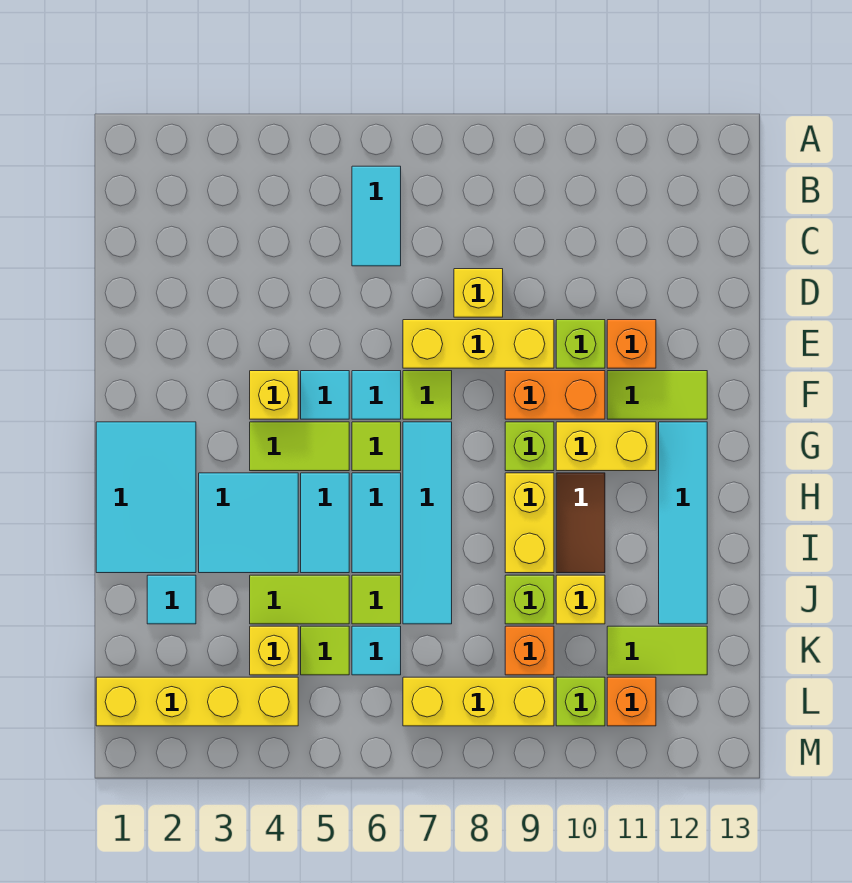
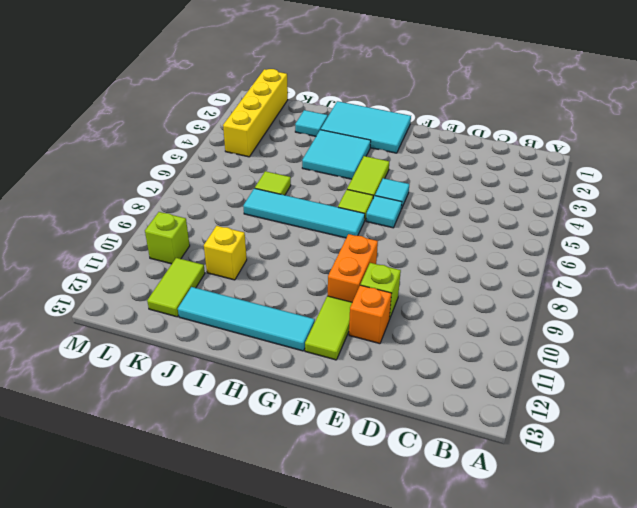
none -> cyan 1x2 tile [352,166,401,266]
none -> yellow 1x1 brick [454,269,503,317]
none -> yellow 1x3 brick [403,320,554,368]
none -> yellow 1x1 brick [250,371,298,419]

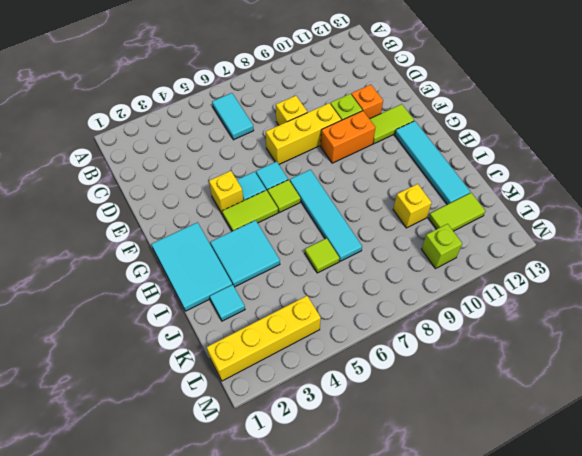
none -> lime 1x1 tile [403,371,452,419]
none -> lime 1x1 brick [505,422,554,471]
none -> yellow 1x2 brick [556,422,656,471]
none -> cyan 1x2 tile [301,473,349,573]

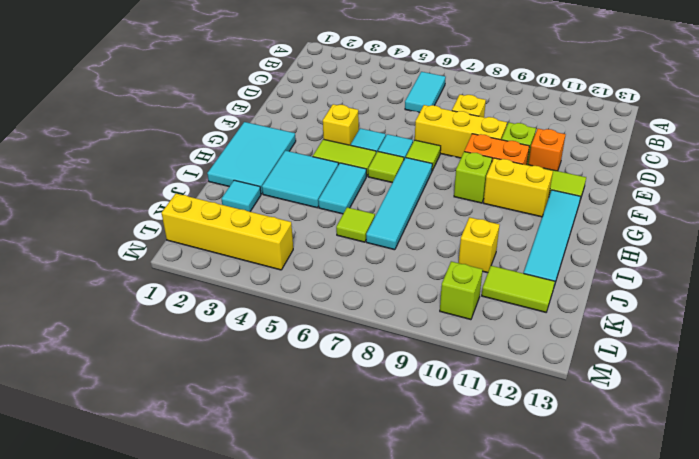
none -> cyan 1x2 tile [352,473,401,573]
none -> yellow 1x2 brick [505,473,554,573]
none -> brown 1x2 tile [556,473,605,573]
none -> lime 1x2 tile [250,575,349,624]

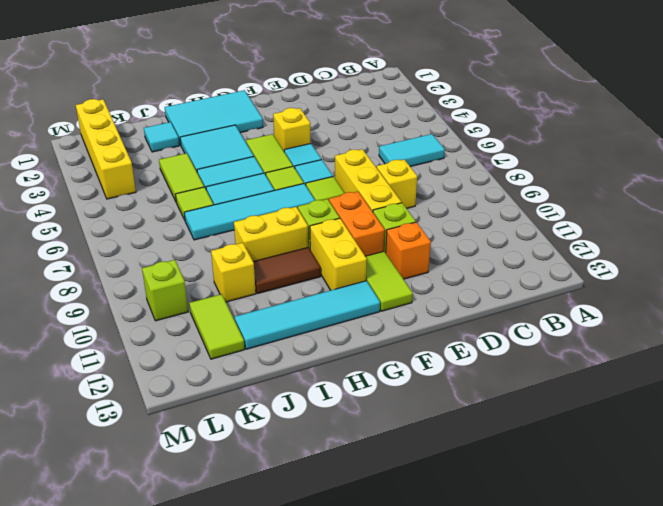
none -> lime 1x1 brick [505,575,554,624]
none -> yellow 1x1 brick [250,626,298,675]
none -> lime 1x1 tile [301,626,349,675]
none -> cyan 1x1 tile [352,626,401,675]

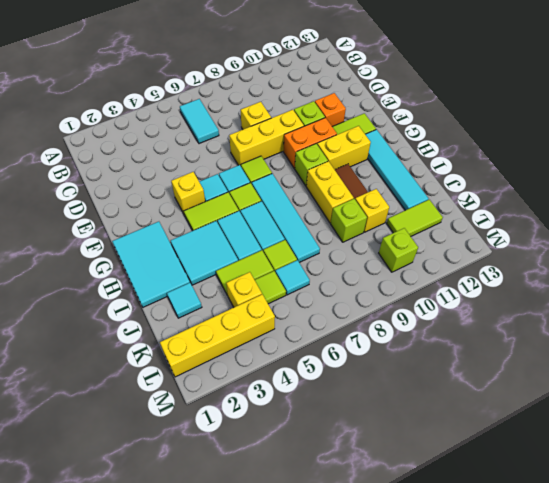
none -> orange 1x1 brick [505,626,554,675]
none -> yellow 1x3 brick [403,677,554,726]
none -> orange 1x1 brick [607,677,656,726]

